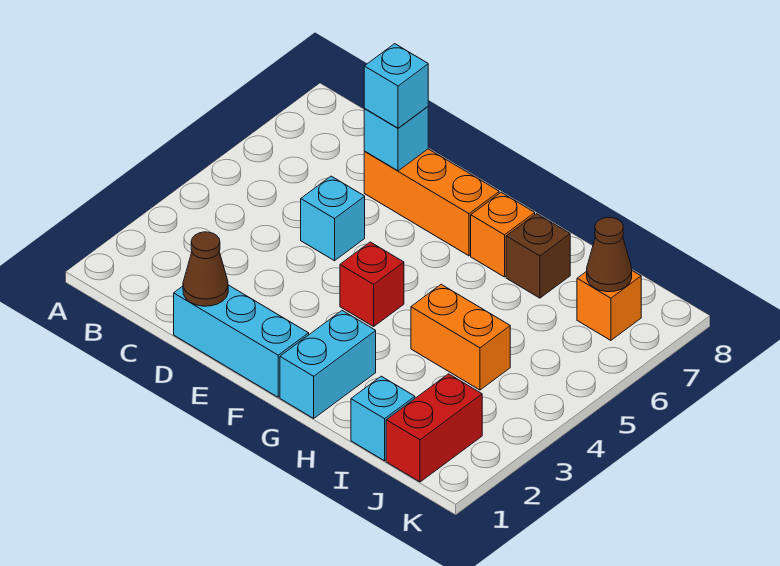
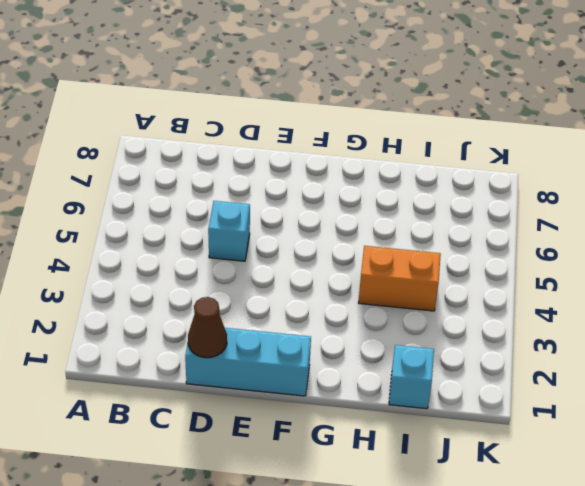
none -> orange 1x3 brick [364,149,499,256]
none -> red 1x1 brick [340,242,404,326]
none -> cyan 1x2 brick [280,311,376,418]

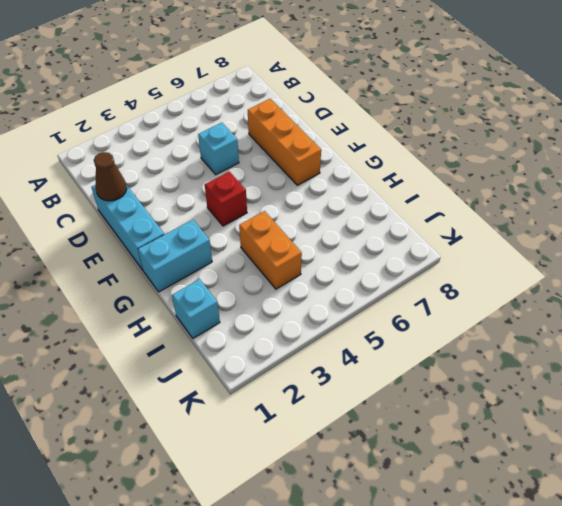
none -> orange 1x1 brick [471,193,535,277]
none -> brown 1x1 brick [506,214,570,298]
none -> red 1x2 brick [386,374,482,482]

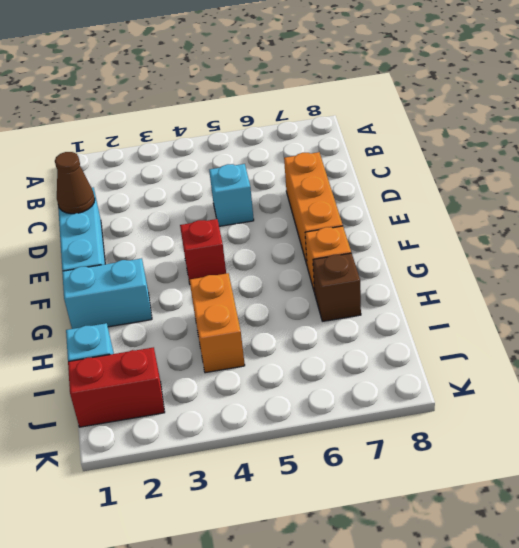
none -> orange 1x1 brick [577,271,641,340]
none -> cyan 1x1 brick [364,107,428,171]
none -> brown 1x1 cone [587,217,632,292]

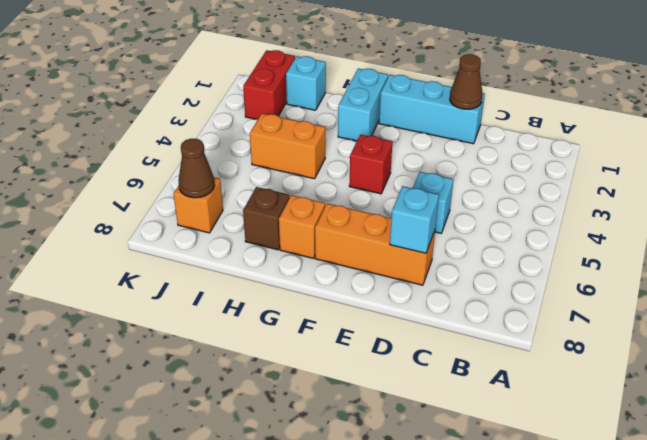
none -> cyan 1x1 brick [364,44,428,128]

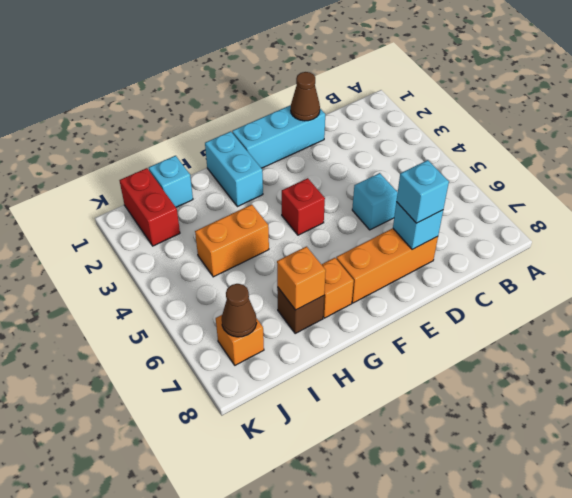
orange 1x1 brick [277,247,326,310] -> none

